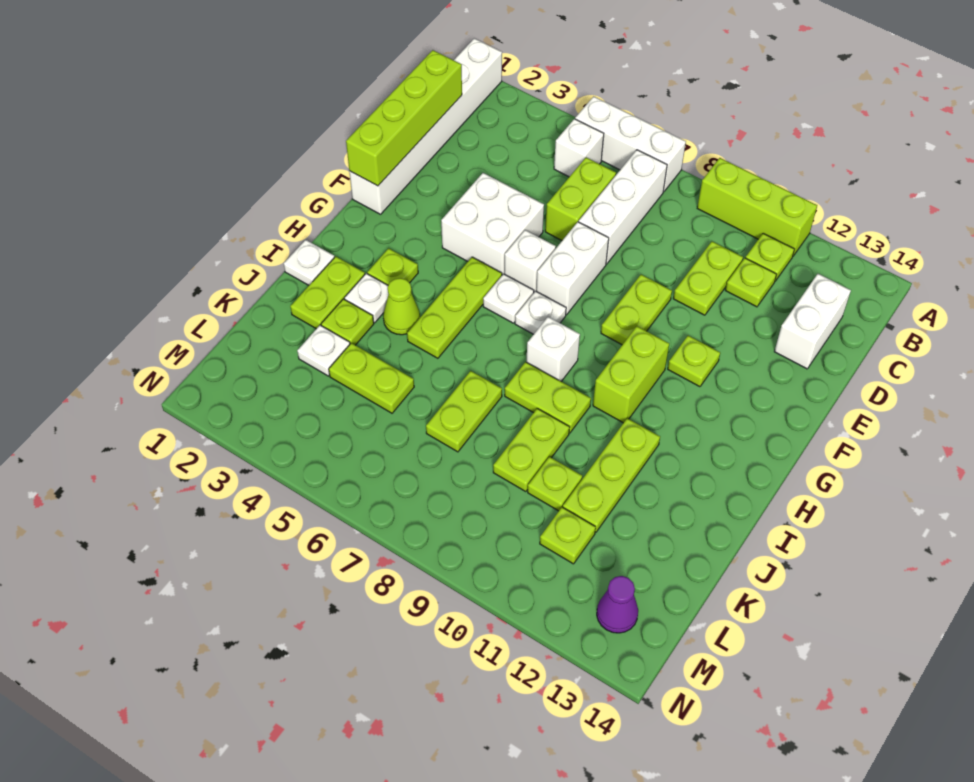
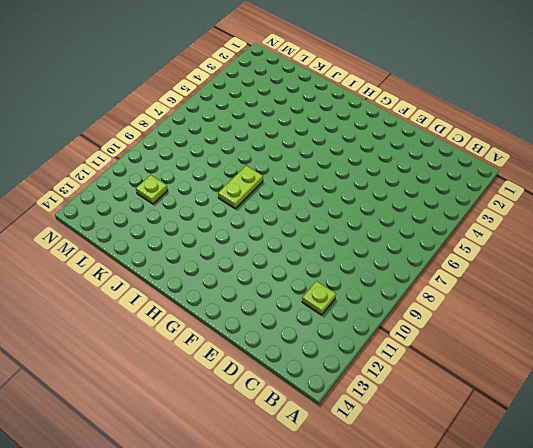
none -> white 1x6 brick [349,38,502,214]
none -> white 1x3 brick [575,96,686,192]
none -> lime 1x3 brick [697,158,817,256]
none -> white 1x1 brick [554,119,604,177]

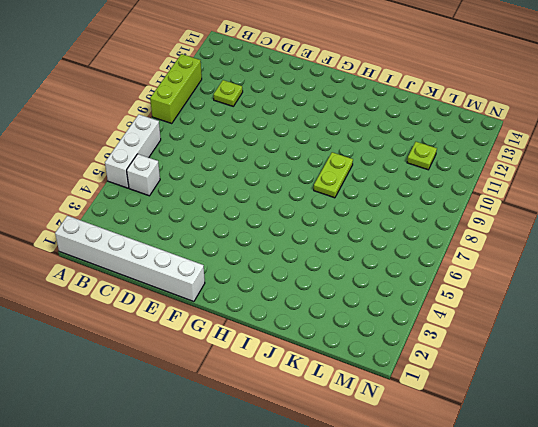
none -> white 1x3 brick [579,150,667,264]
none -> lime 1x1 plate [746,233,794,281]
none -> lime 1x2 brick [545,158,616,241]
none -> lime 1x2 plate [673,241,743,315]

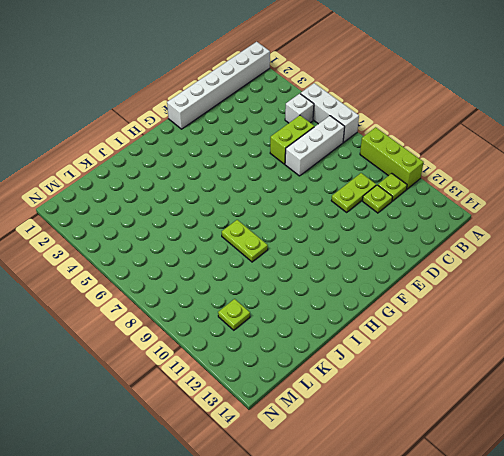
none -> white 1x2 brick [774,274,851,369]
none -> white 2x2 brick [441,173,544,275]
none -> white 1x2 brick [536,222,609,315]
none -> lime 1x2 plate [601,275,672,345]

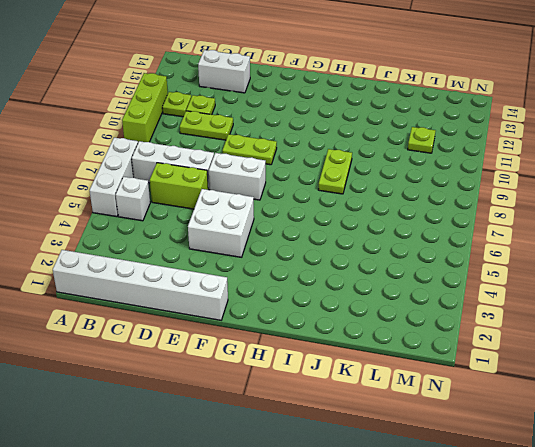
none -> white 1x1 brick [504,230,556,292]
none -> lime 1x1 plate [668,336,720,387]
none -> lime 1x3 plate [407,257,502,358]
none -> white 1x1 plate [483,274,534,323]

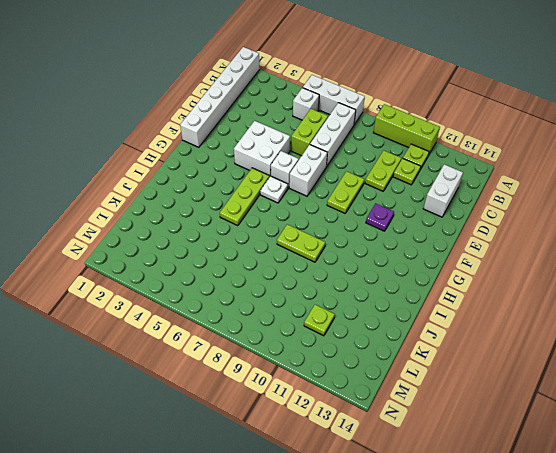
purple 1x1 plate [366,203,394,231] -> lime 1x1 plate [668,336,720,387]
none -> white 1x1 plate [515,291,566,334]
none -> lime 1x2 brick [593,326,669,423]
none -> lime 1x1 plate [367,248,418,285]
none -> white 1x1 brick [527,317,580,381]

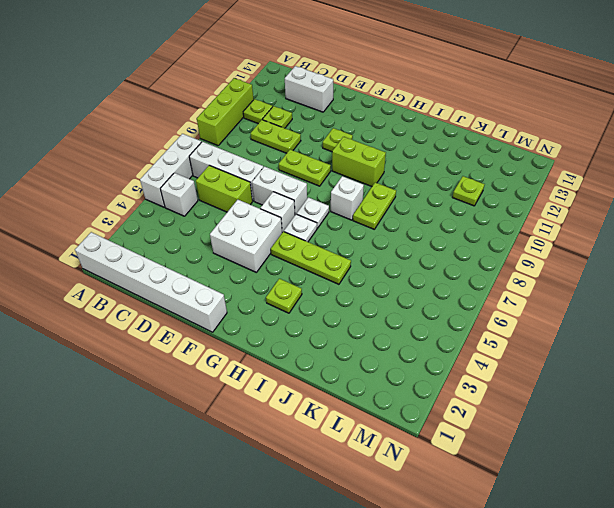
none -> white 1x1 plate [284,240,334,285]
none -> lime 1x2 plate [290,256,365,329]
none -> white 1x1 plate [345,273,389,323]
none -> lime 1x1 cone [383,278,420,335]

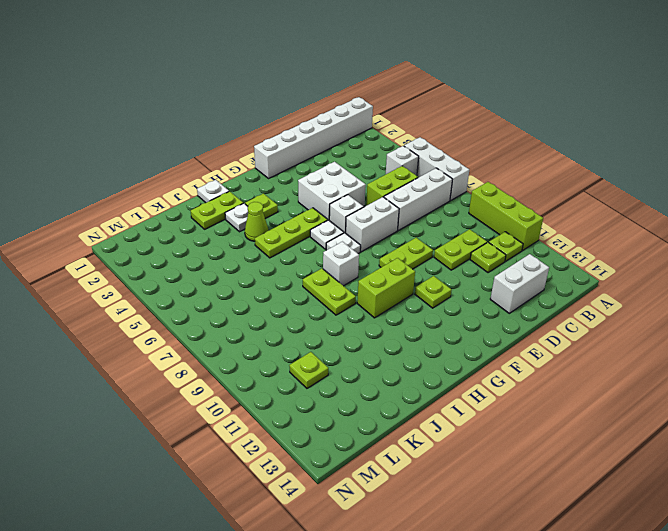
none -> lime 1x3 plate [563,418,660,533]
none -> lime 1x1 plate [321,299,374,345]
none -> lime 1x2 plate [426,371,502,452]
none -> lime 1x2 plate [493,408,570,492]

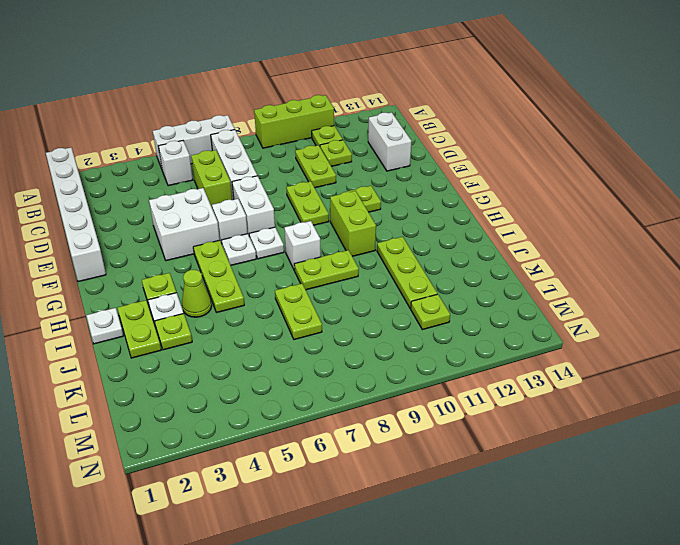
none -> lime 1x2 plate [493,408,570,492]
none -> white 1x1 plate [297,325,350,376]
none -> lime 1x2 plate [329,343,414,413]
none -> lime 1x1 plate [528,457,582,511]

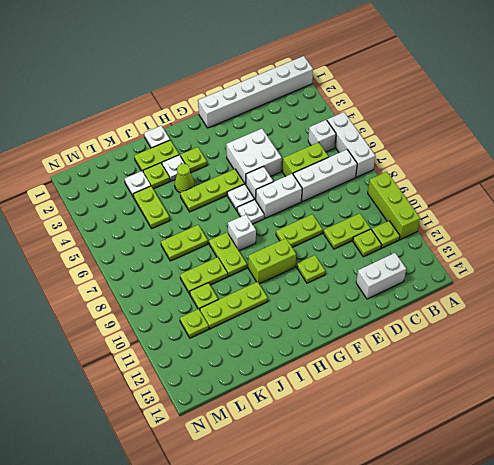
none -> purple 1x1 cone [597,576,638,633]
none -> lime 1x4 brick [346,50,462,186]

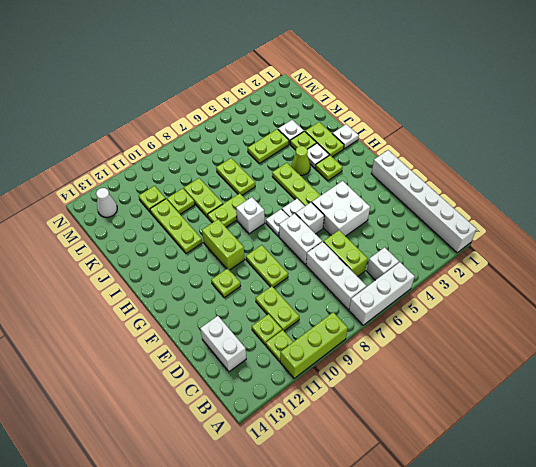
white 1x1 cone [96,188,117,217] -> purple 1x1 cone [597,576,638,633]
none -> lime 1x4 brick [346,50,462,186]

